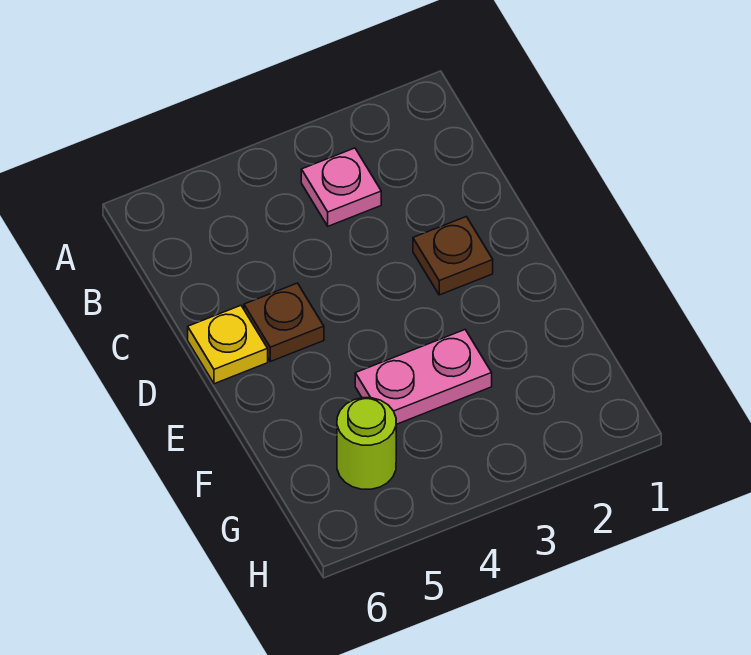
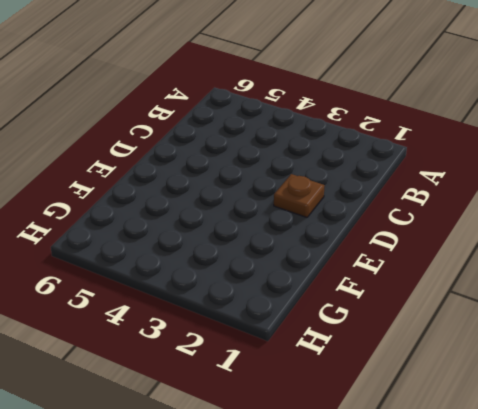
none -> pink 1x1 plate [301,148,381,226]
none -> brown 1x1 plate [244,283,324,362]

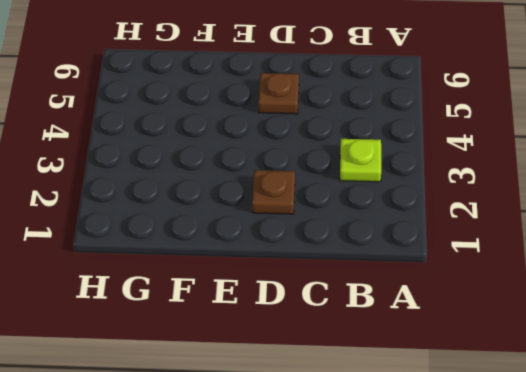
lime 1x1 plate [340,139,381,182] -> pink 1x1 plate [301,148,381,226]
none -> yellow 1x1 plate [188,306,268,384]
none -> pink 1x2 plate [355,330,492,424]

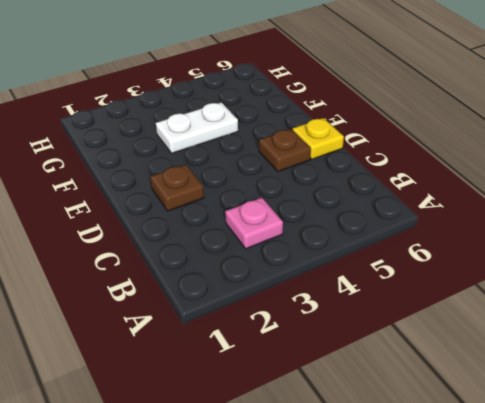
white 1x2 plate [156,102,238,153] -> pink 1x2 plate [355,330,492,424]
none -> lime 1x1 round brick [337,398,396,489]

